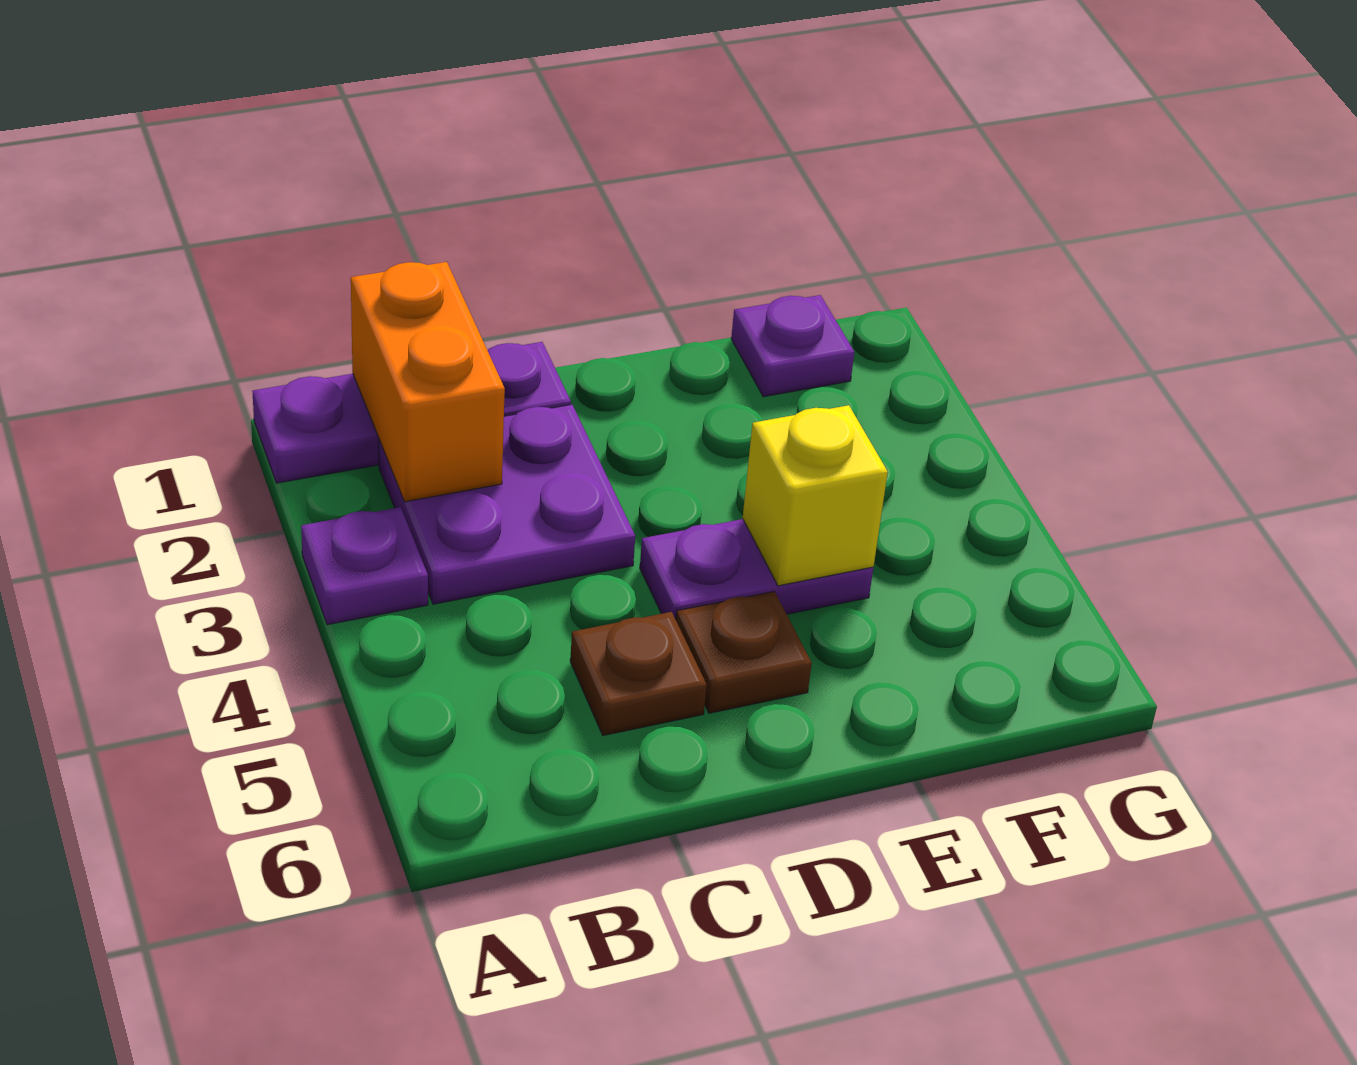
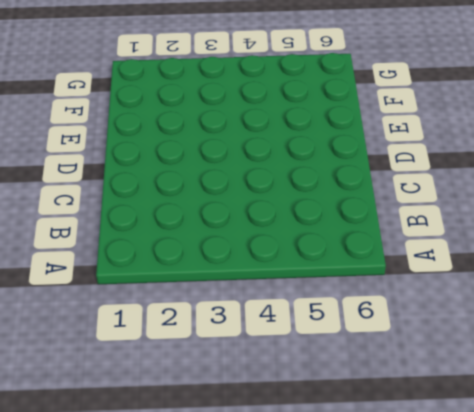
none -> purple 1x3 plate [252,342,571,483]
none -> purple 1x1 plate [301,507,428,625]

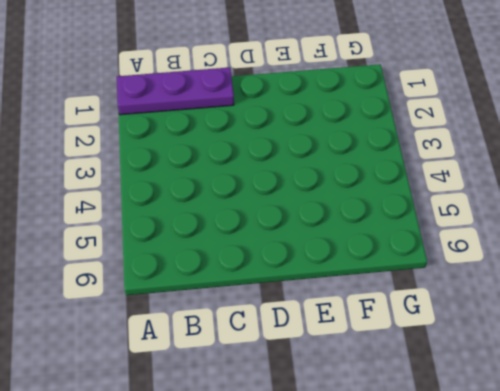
none -> purple 1x1 plate [301,507,428,625]
none -> purple 2x2 plate [379,405,635,604]

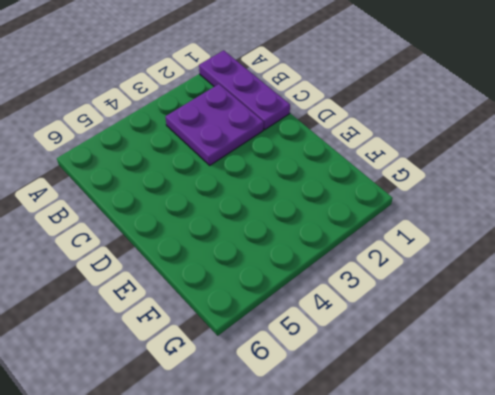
none -> purple 1x1 plate [301,507,428,625]
none -> brown 1x1 plate [570,612,707,736]

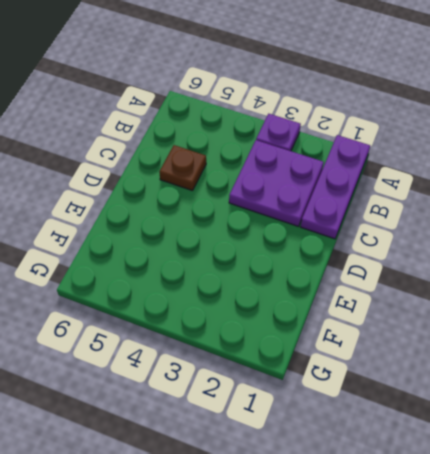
none -> purple 1x2 plate [640,519,873,619]
none -> brown 1x1 plate [676,591,812,713]

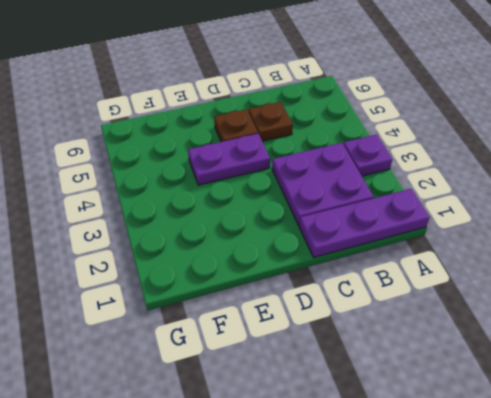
none -> purple 1x1 plate [731,295,854,397]
none -> orange 1x2 brick [351,262,505,502]

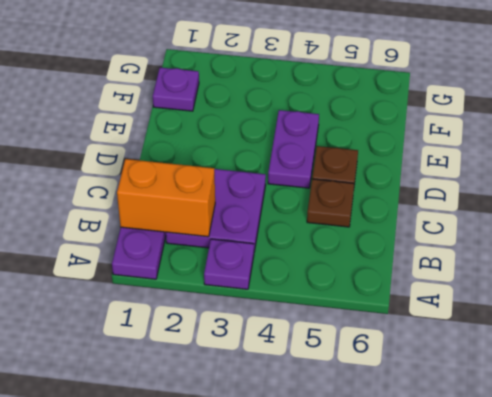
none -> yellow 1x1 brick [743,405,888,586]

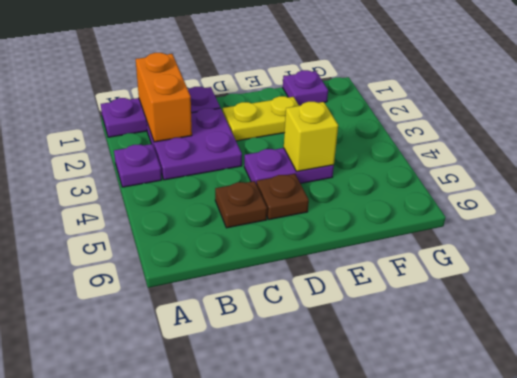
yellow 1x2 plate [223,96,299,141] -> none

